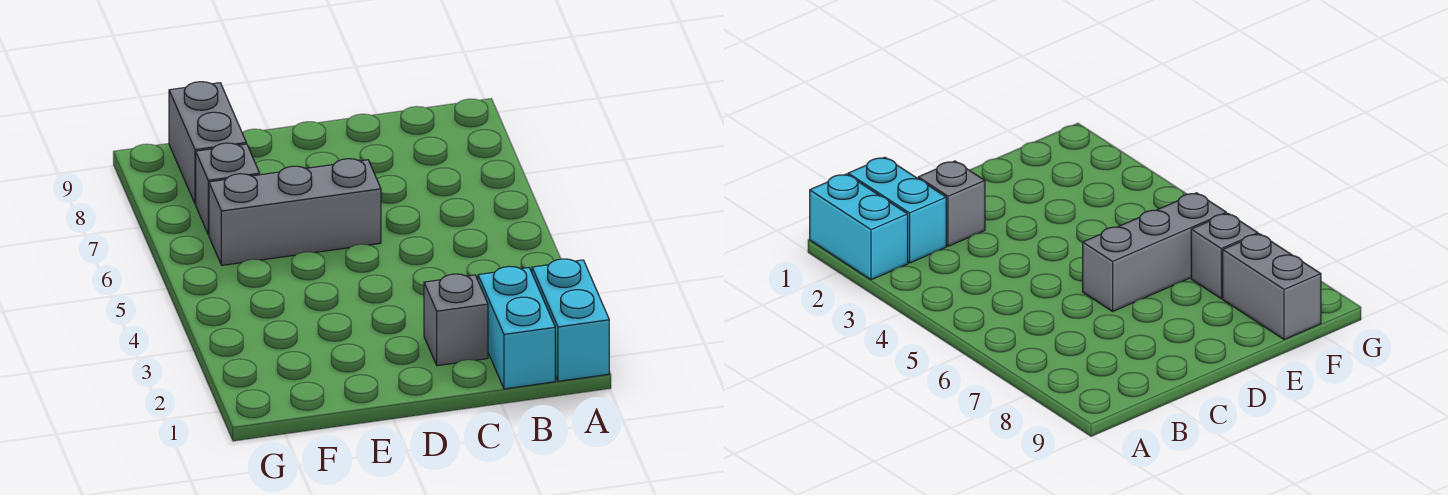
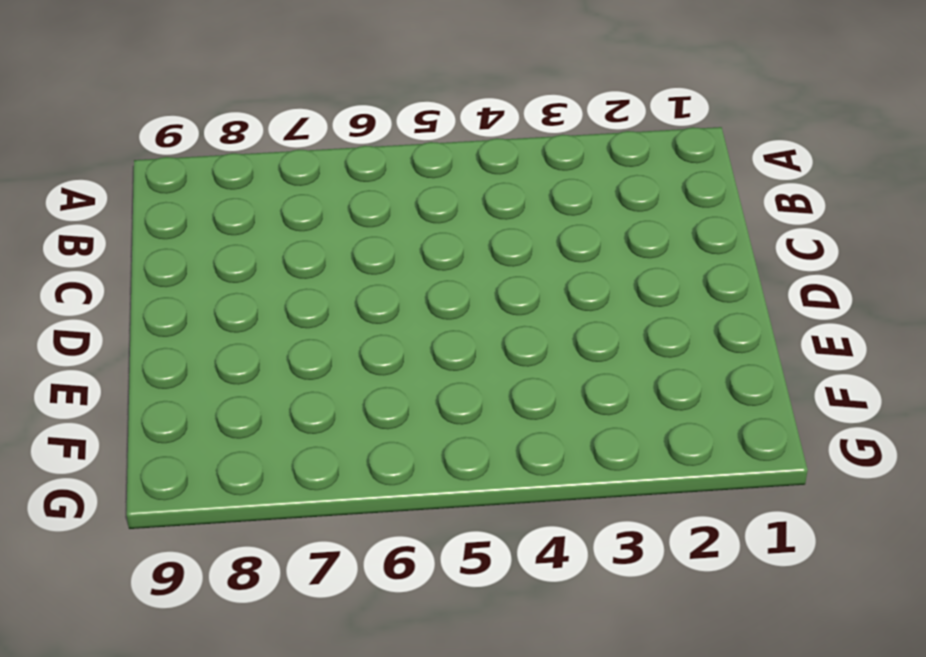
none -> cyan 1x2 brick [532,259,609,381]
none -> cyan 1x2 brick [478,266,555,389]

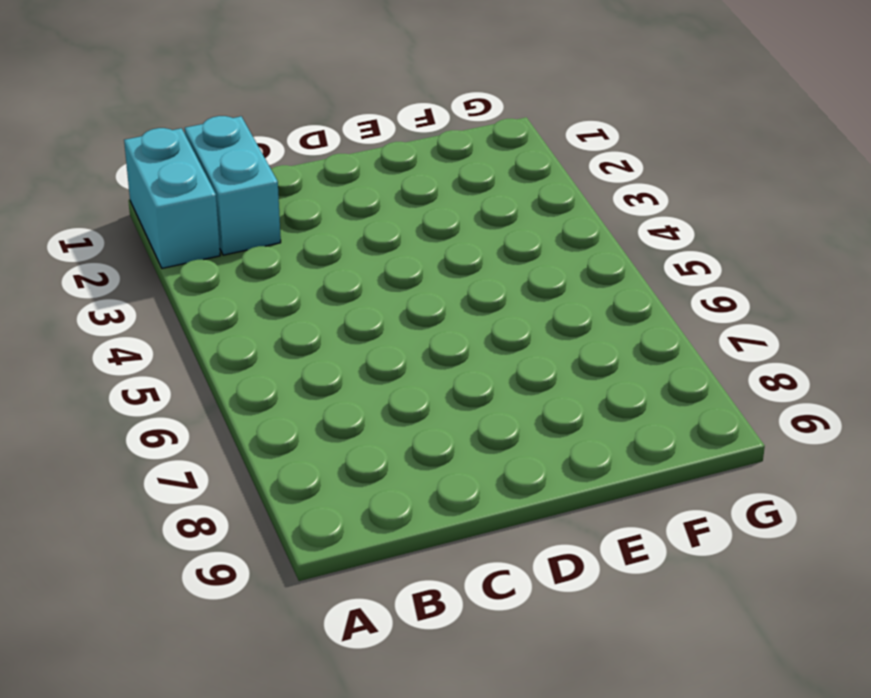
none -> grey 1x1 brick [424,274,488,366]
none -> grey 1x3 brick [209,159,381,265]

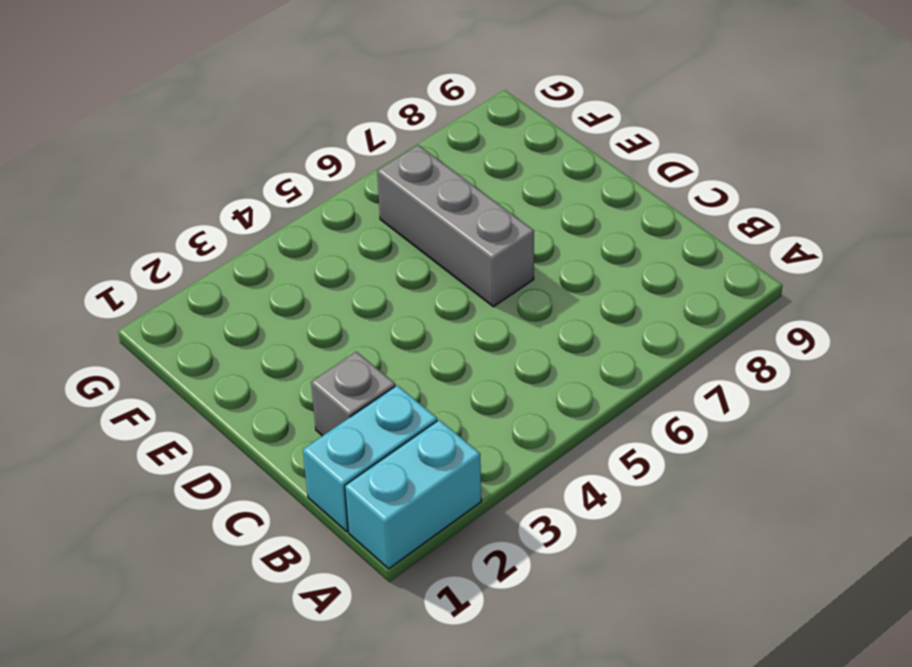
none -> grey 1x1 brick [196,143,260,235]
none -> grey 1x2 brick [169,82,246,204]

